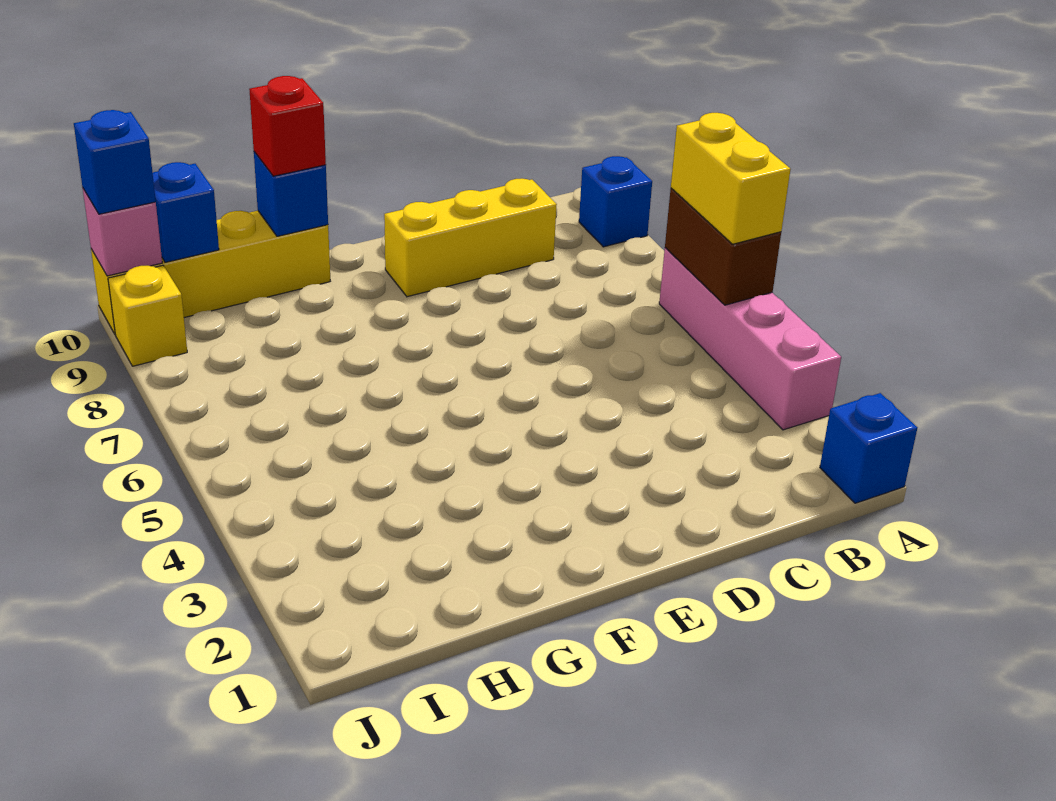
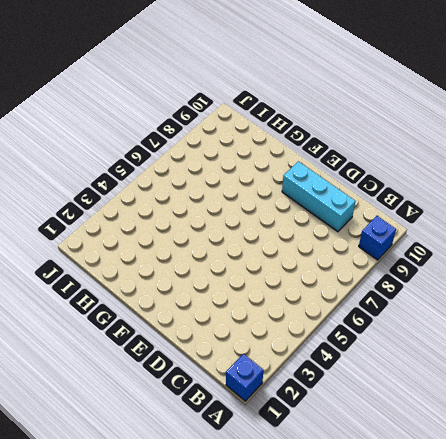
cyan 1x3 brick [282,161,356,232] -> yellow 1x3 brick [384,178,557,297]
none -> pink 1x4 brick [659,248,841,430]
none -> yellow 1x4 brick [91,211,330,334]
none -> yellow 1x1 brick [108,265,187,366]

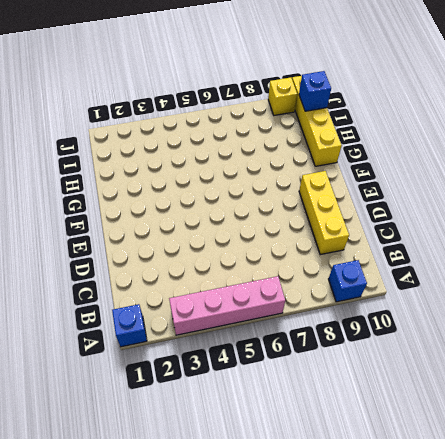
none -> brown 1x2 brick [665,188,781,305]
none -> blue 1x1 brick [254,152,328,236]
none -> pink 1x1 brick [83,189,162,276]

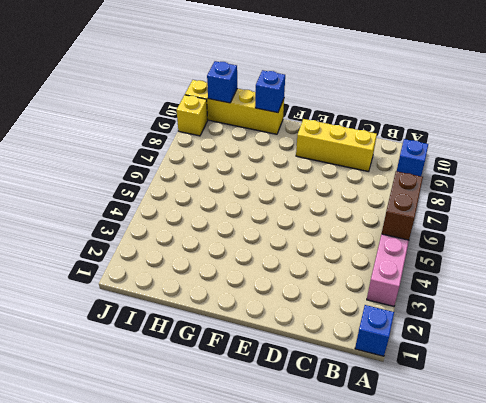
none -> pink 1x1 brick [83,189,162,276]
none -> yellow 1x2 brick [671,113,790,244]
none -> red 1x1 brick [249,76,326,176]

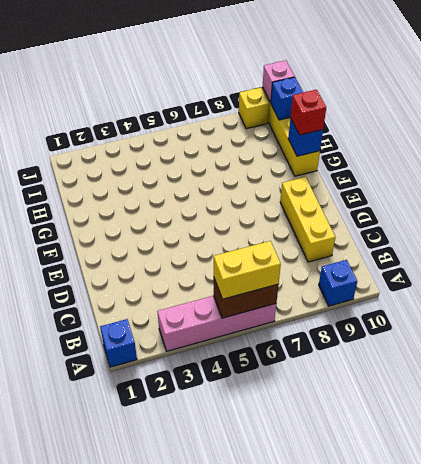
none -> blue 1x1 brick [74,110,156,214]

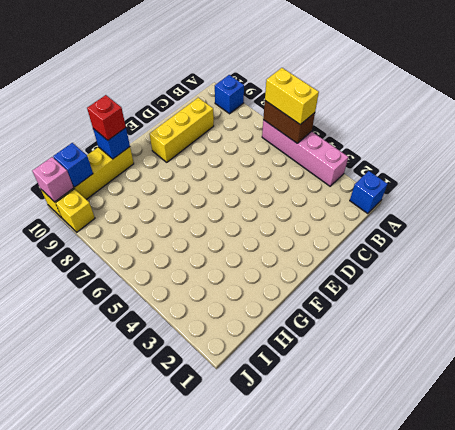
none -> blue 1x1 brick [74,110,156,214]

